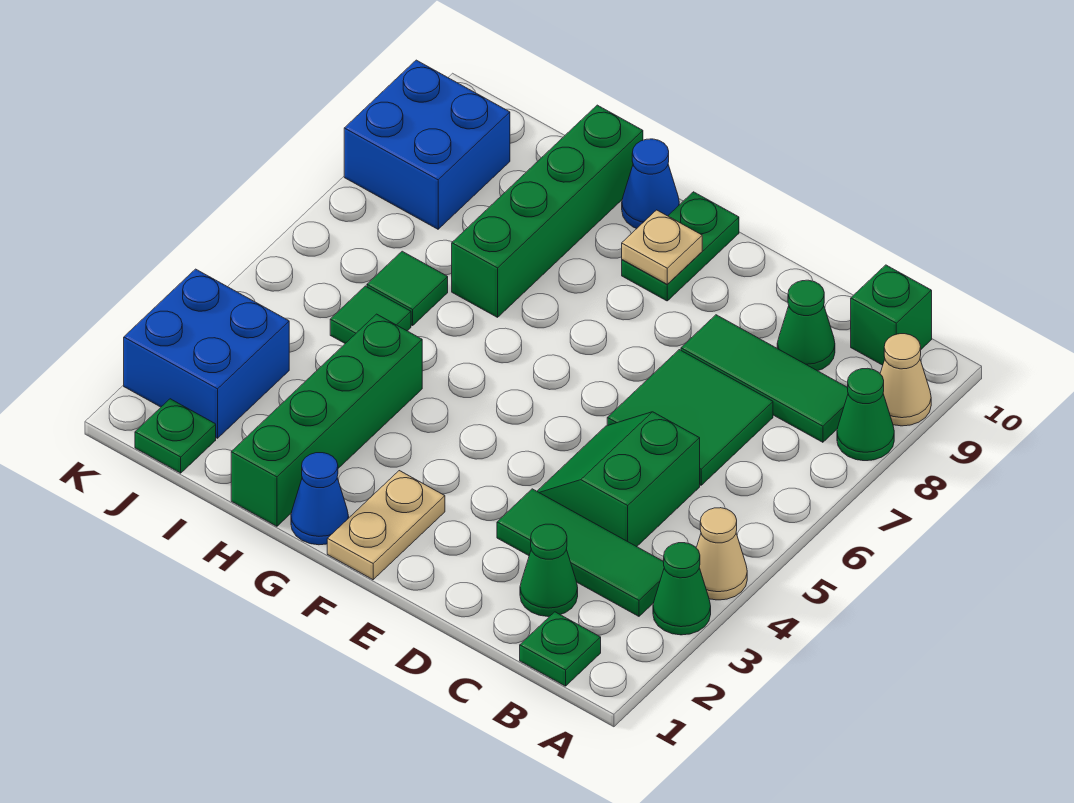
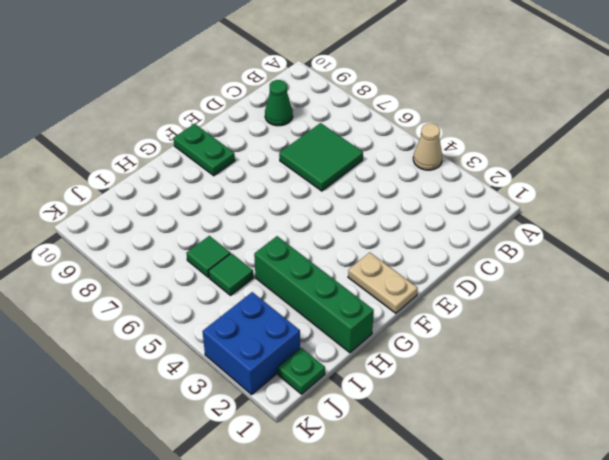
none -> green 1x1 cone [653,543,711,635]
none -> green 1x1 cone [837,368,894,461]
none -> tan 1x1 cone [880,334,931,426]

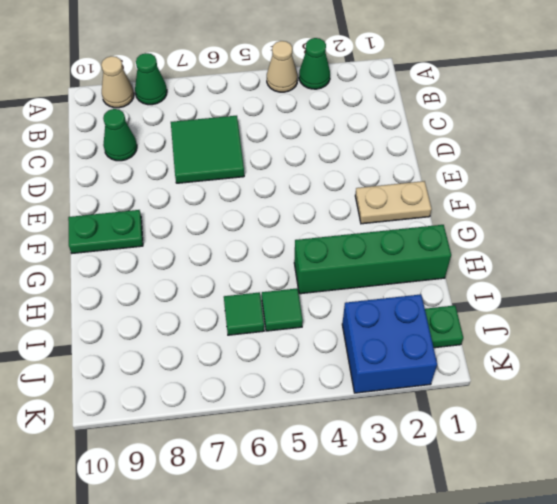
none -> green 1x1 plate [520,612,601,686]
none -> green 1x3 tile [497,489,664,616]
none -> green 1x3 tile [681,315,848,442]

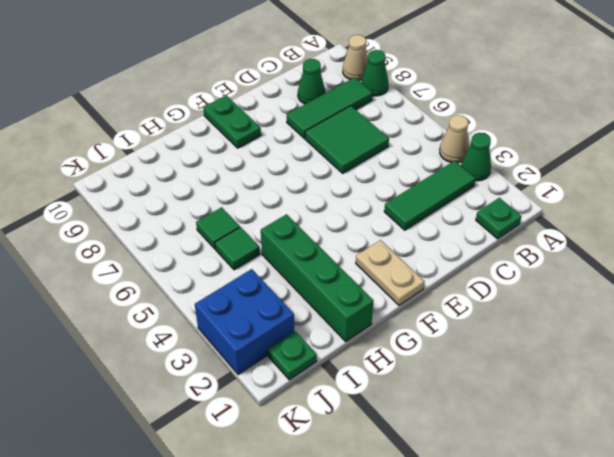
none -> green 1x1 brick [851,265,932,365]
none -> green 1x1 cone [520,524,578,617]
none -> green 2x2 slope [537,412,700,547]

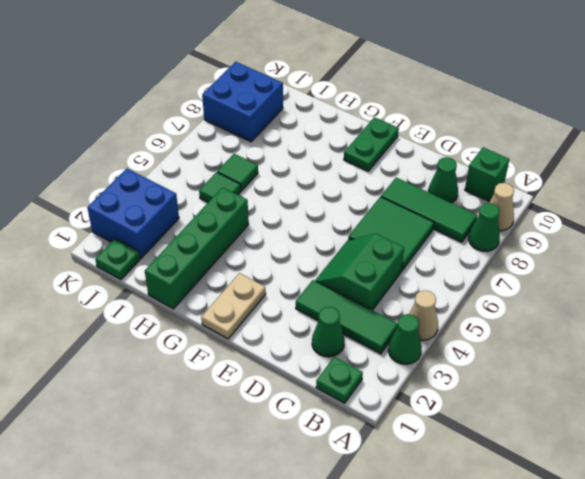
none -> blue 1x1 cone [291,453,349,545]
none -> blue 1x1 cone [622,139,679,228]
none -> green 1x4 brick [452,105,643,317]

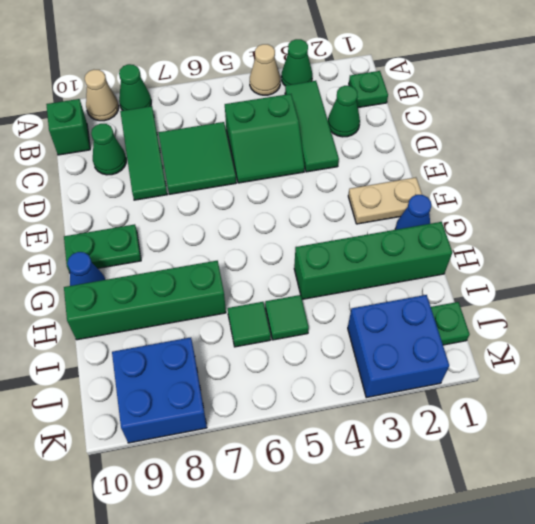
none -> tan 1x1 plate [622,210,702,284]

